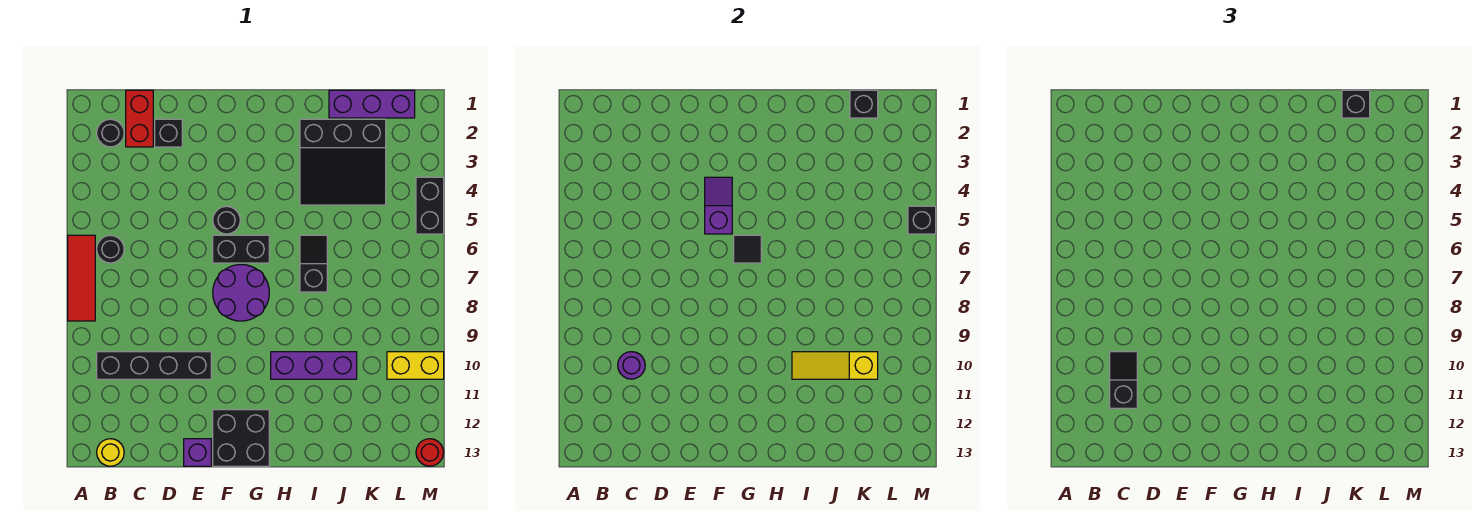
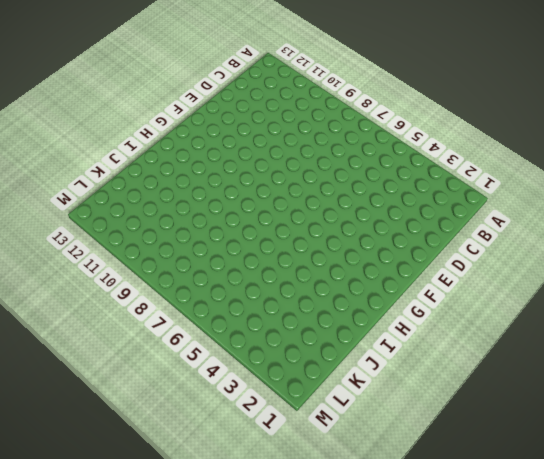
none -> red 1x3 tile [68,235,95,321]
none -> black 1x1 round brick [97,119,124,147]
none -> black 1x1 round brick [97,235,124,263]

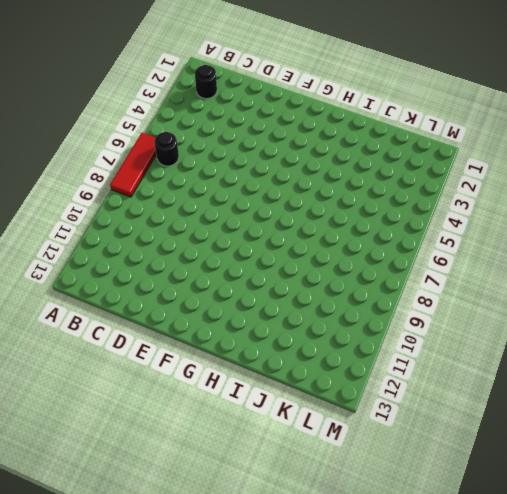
none -> black 1x4 brick [97,352,211,379]
none -> yellow 1x1 round brick [97,439,124,466]
none -> red 1x2 brick [126,90,153,147]

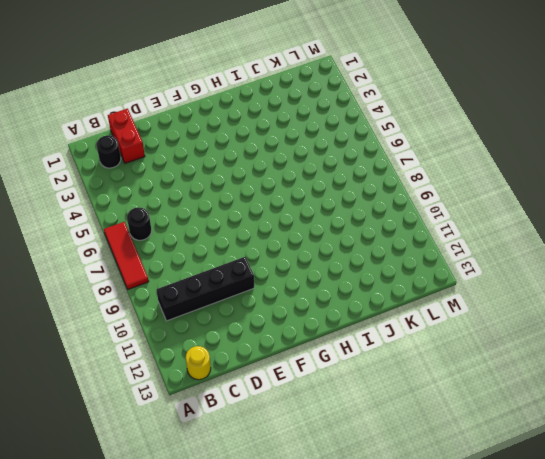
none -> black 1x1 brick [155,119,182,147]
none -> purple 1x1 brick [184,439,211,466]
none -> black 1x1 round brick [213,206,240,234]

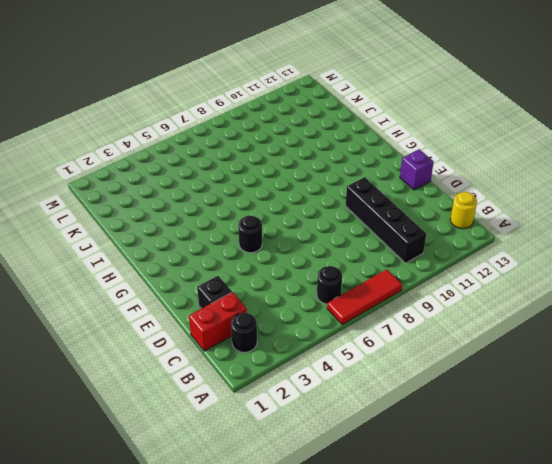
none -> black 1x2 brick [213,235,269,263]
none -> purple 2x2 round brick [213,265,269,321]
none -> black 2x2 brick [213,410,269,466]

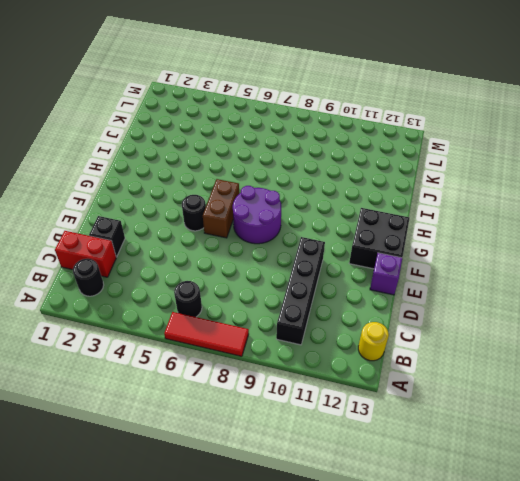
brown 1x2 brick [203,179,239,238] -> black 1x2 brick [213,235,269,263]
none -> purple 1x3 brick [271,352,357,379]
none -> black 3x3 slope [300,119,386,205]
none -> black 1x2 slope [300,235,327,292]

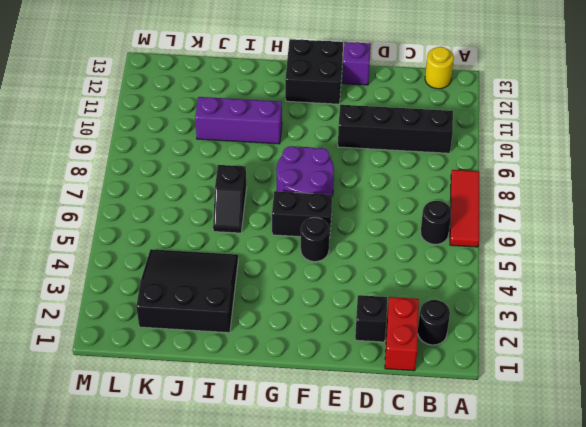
none -> purple 1x3 brick [329,90,415,118]
none -> yellow 1x2 brick [387,352,444,379]
none -> black 1x2 brick [416,177,444,234]

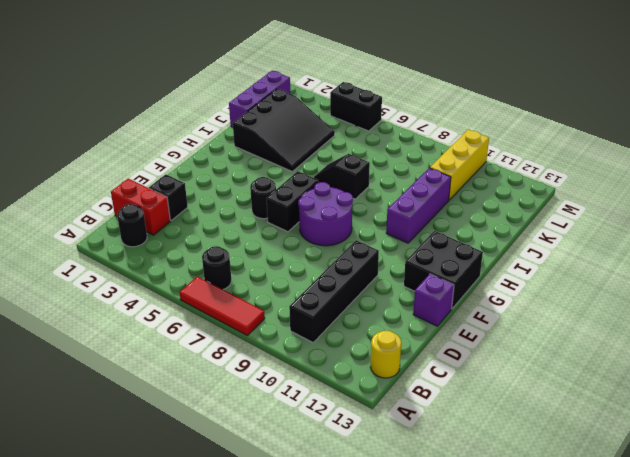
yellow 1x3 brick [430,130,489,200] -> yellow 1x2 brick [387,352,444,379]
none -> red 1x1 round brick [416,439,444,466]
none -> purple 1x1 round brick [618,352,645,379]
none -> purple 1x2 slope [705,177,732,234]

